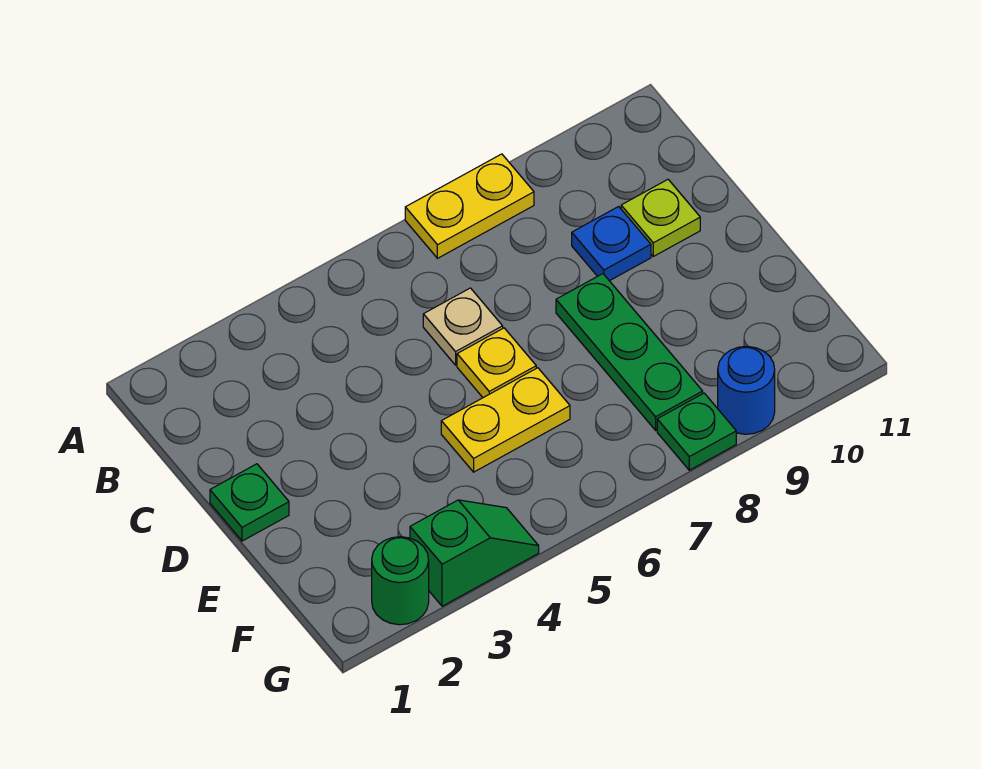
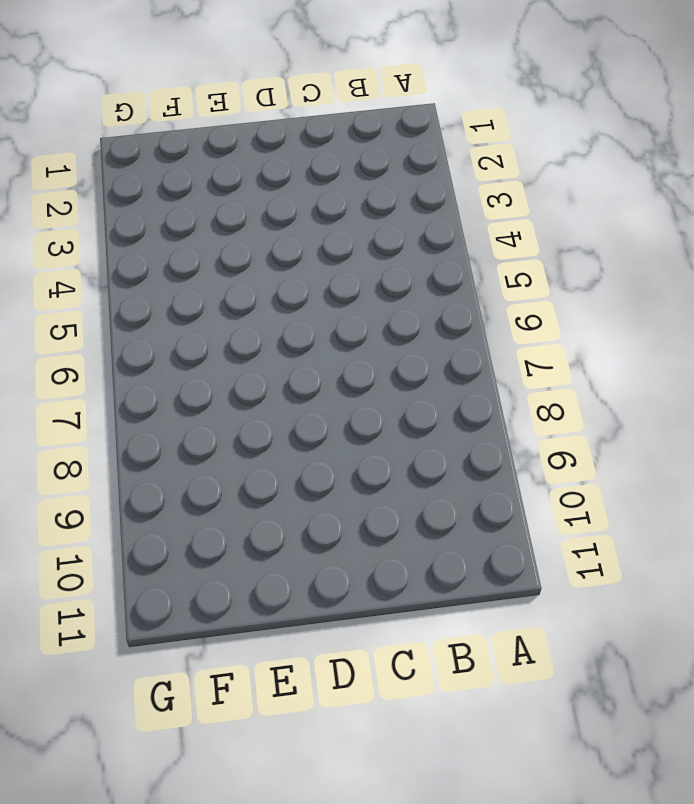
none -> yellow 1x2 plate [405,154,534,258]
none -> tan 1x1 plate [423,288,503,365]
none -> blue 1x1 plate [572,207,651,281]

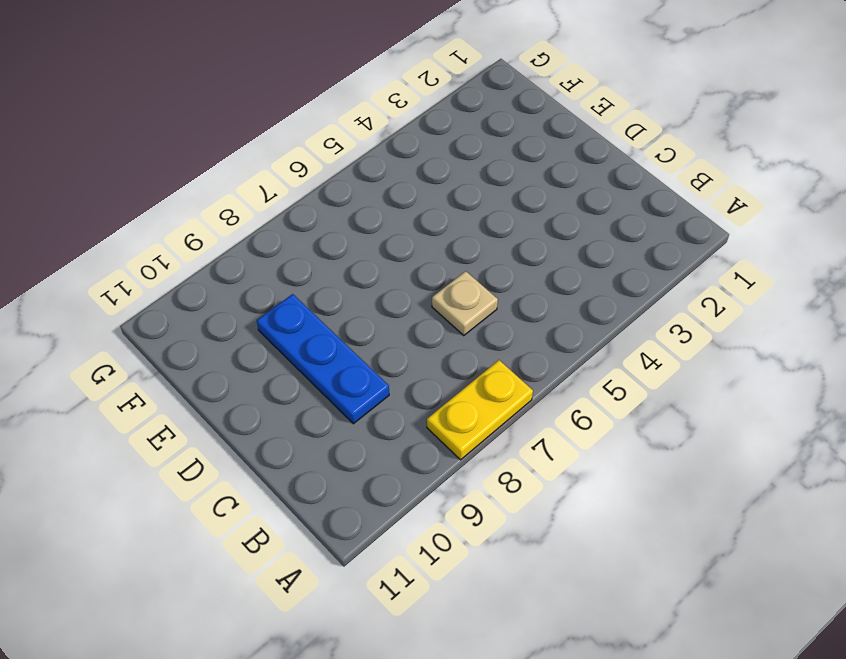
blue 1x3 plate [257,294,389,424] -> blue 1x1 plate [572,207,651,281]
none -> lime 1x1 plate [621,180,700,256]
none -> green 1x1 plate [210,464,289,541]
none -> yellow 1x1 plate [457,328,536,398]

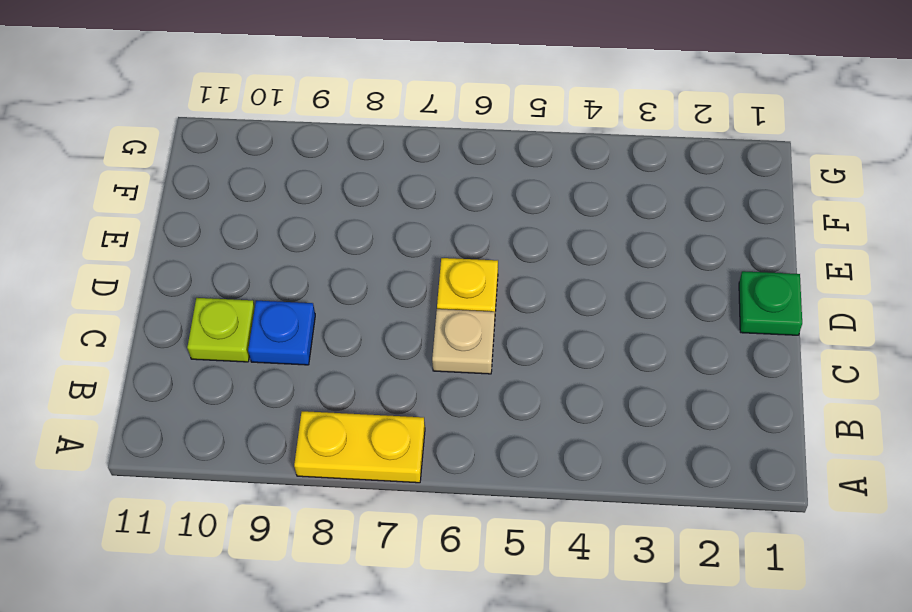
none -> green 1x3 plate [556,274,703,430]
none -> yellow 1x2 plate [441,368,570,472]
none -> green 1x1 round brick [372,537,429,625]

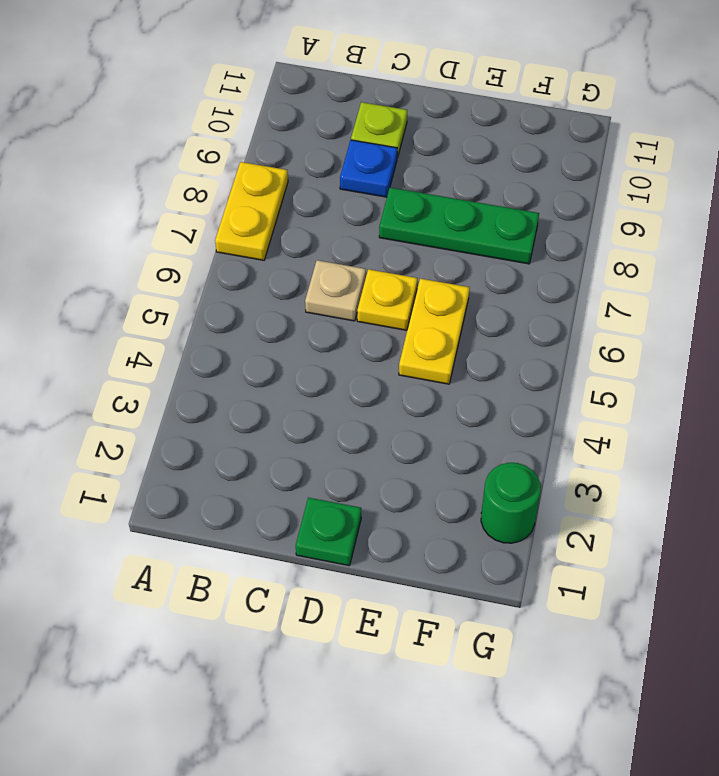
none -> green 1x2 slope [410,500,539,606]
none -> green 1x1 plate [657,393,736,470]
none -> blue 1x1 round brick [718,346,775,434]

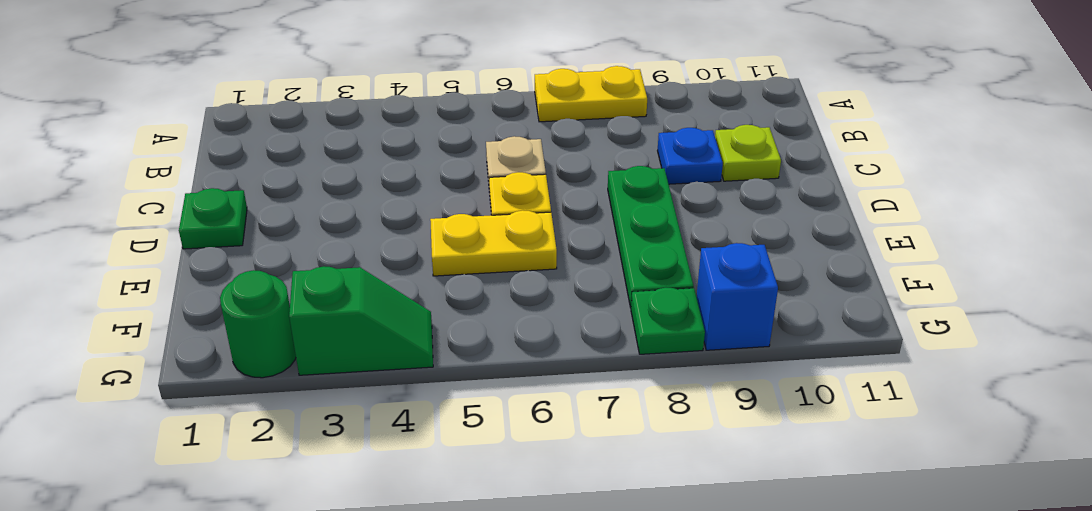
blue 1x1 brick [696,243,778,350] -> blue 1x1 round brick [718,346,775,434]

